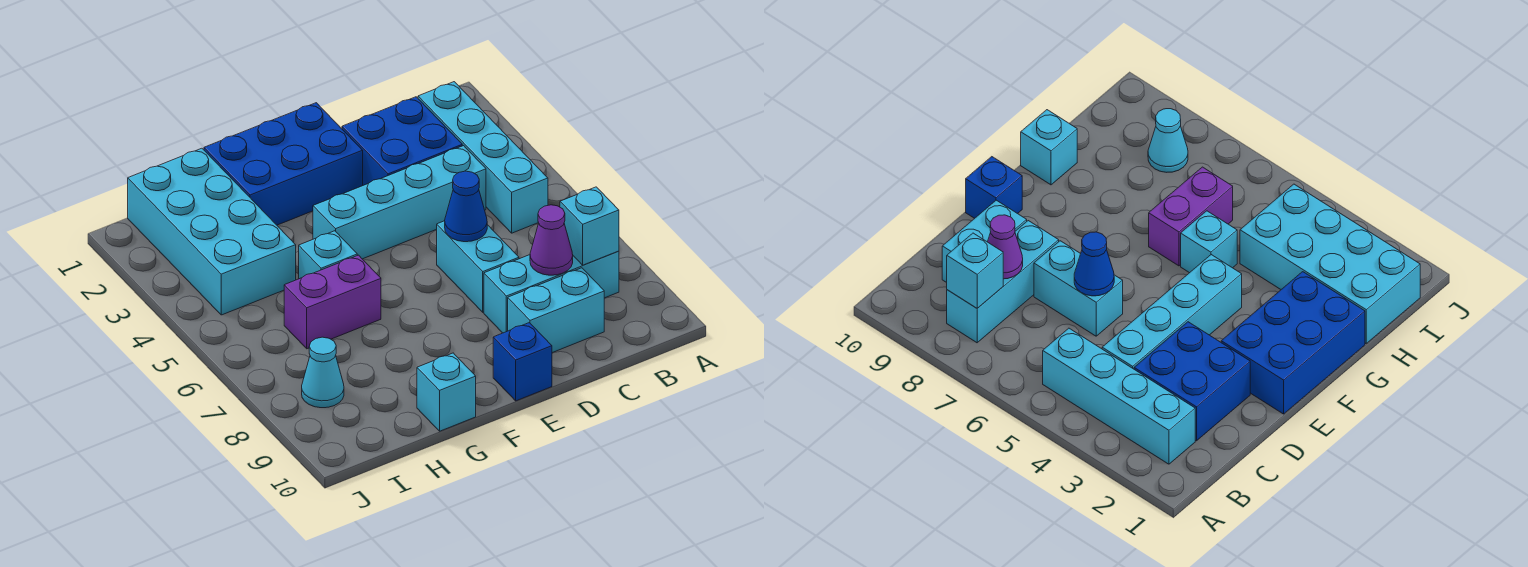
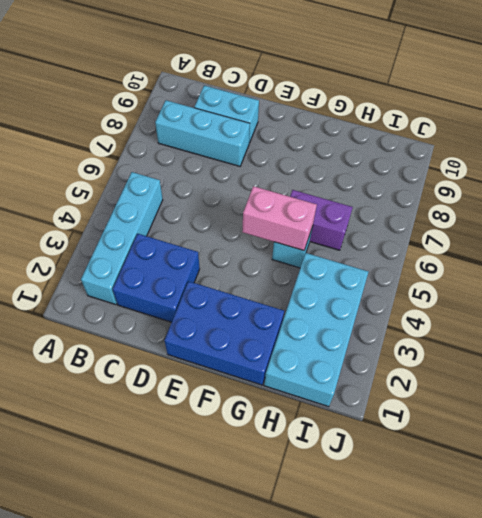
pink 1x2 brick [242,186,317,251] -> none
none -> cyan 1x4 brick [313,146,486,259]
none -> cyan 1x2 brick [437,221,519,312]
none -> blue 1x1 brick [493,323,552,401]

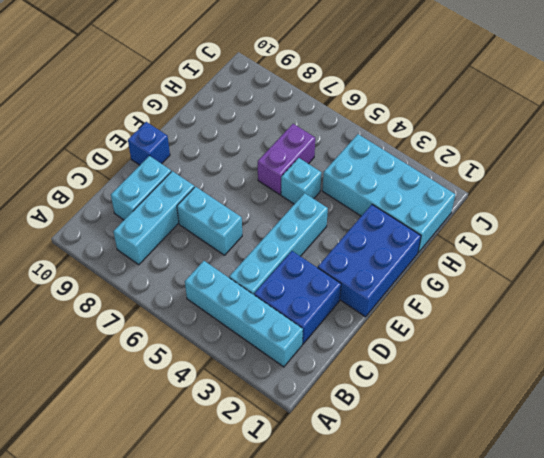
none -> cyan 1x1 brick [417,353,476,431]
none -> cyan 1x1 cone [302,337,344,408]
none -> cyan 1x1 brick [560,187,619,265]

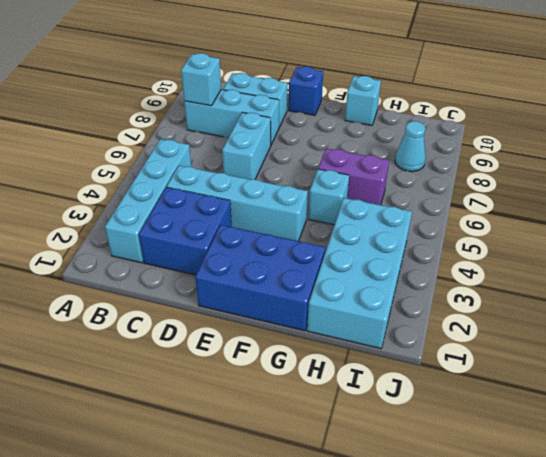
none -> purple 1x1 cone [530,205,573,275]
none -> blue 1x1 cone [445,171,487,242]

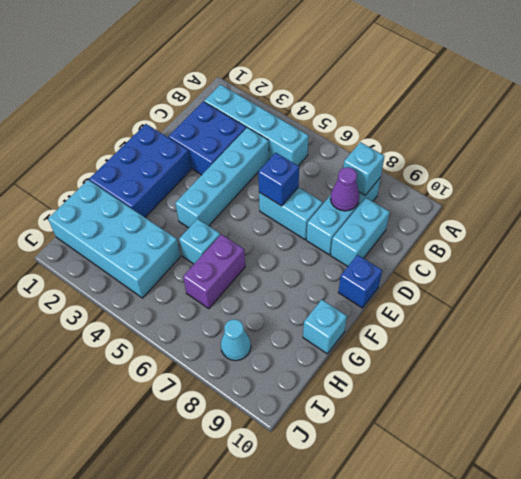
blue 1x1 brick [258,153,299,206] -> blue 1x1 cone [445,171,487,242]

